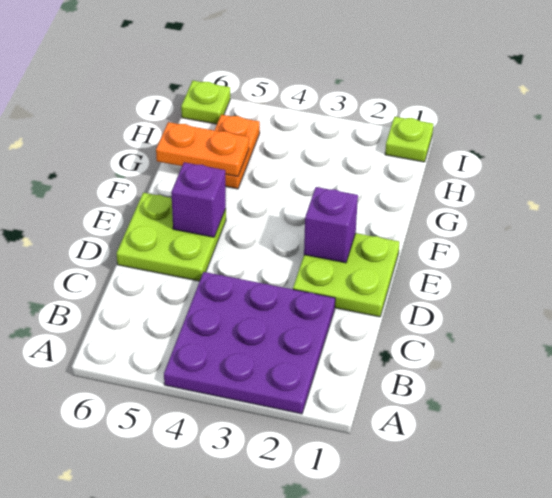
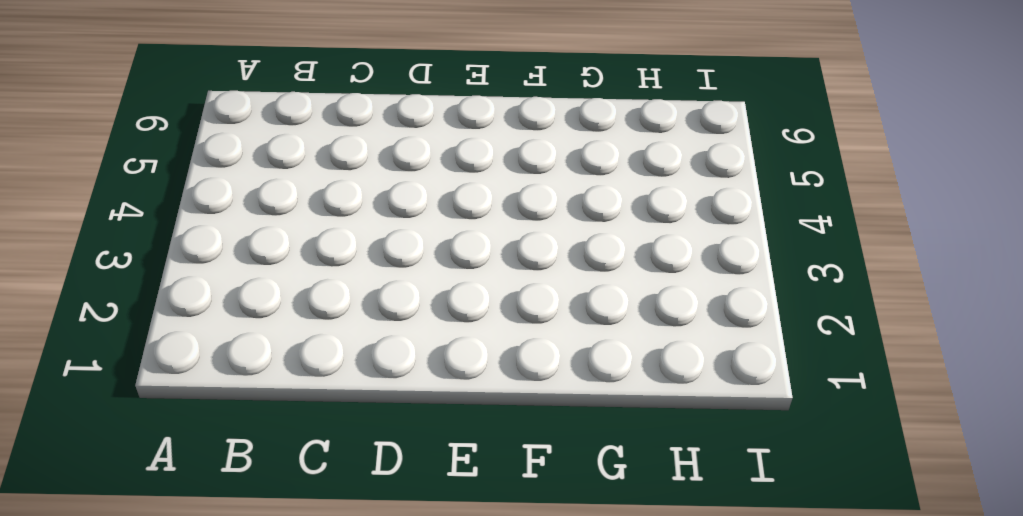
none -> purple 3x3 plate [164,272,335,414]
none -> lime 2x2 plate [293,233,400,317]

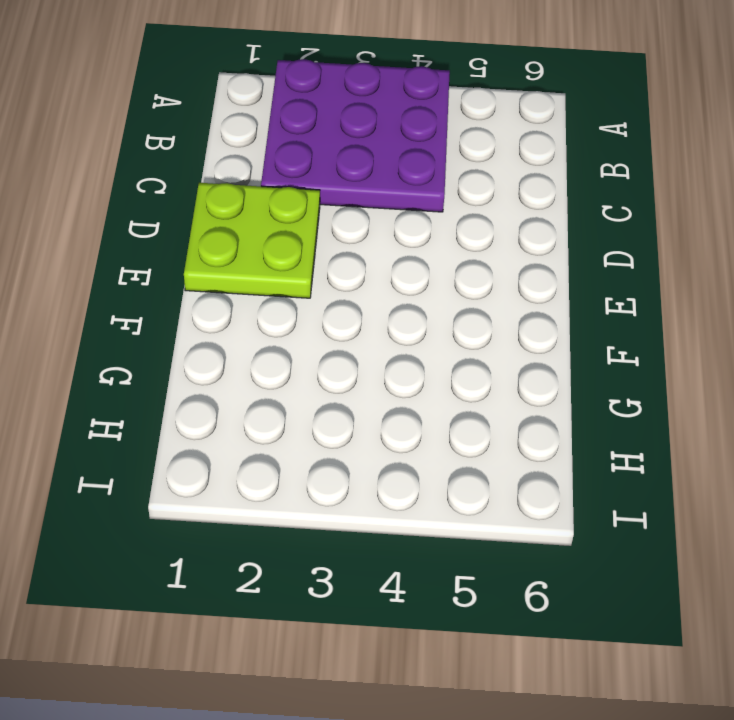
none -> lime 2x2 plate [117,193,226,281]
none -> orange 1x2 plate [214,114,260,189]

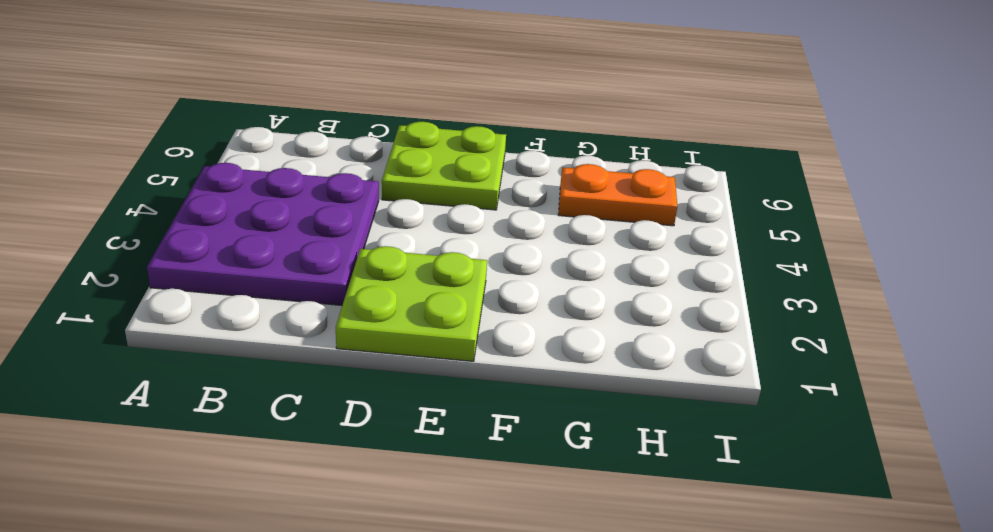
none -> lime 1x1 plate [385,117,433,162]
none -> lime 1x1 plate [181,81,230,124]

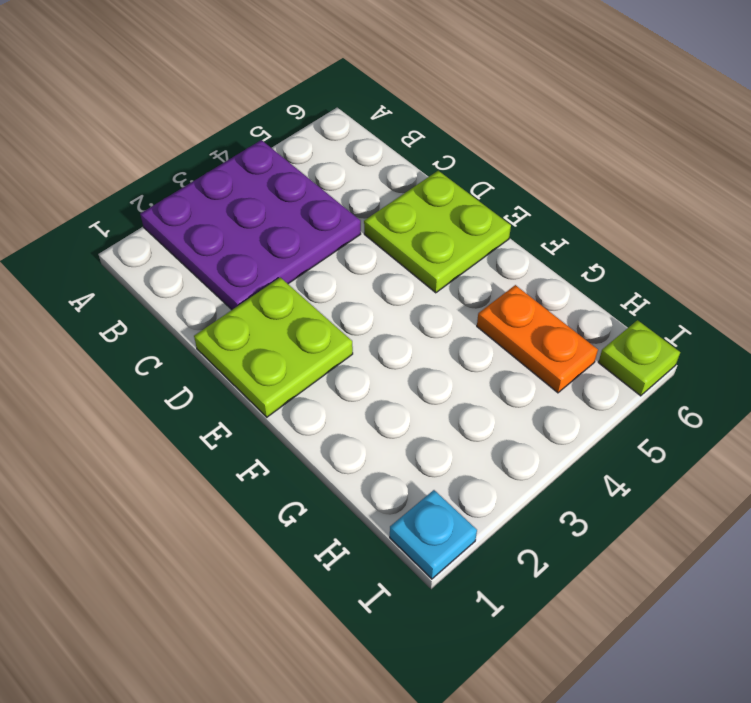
cyan 1x1 plate [390,490,477,579] -> lime 1x1 plate [385,117,433,162]
none -> purple 1x1 brick [304,187,358,263]
none -> purple 1x1 brick [171,162,226,237]

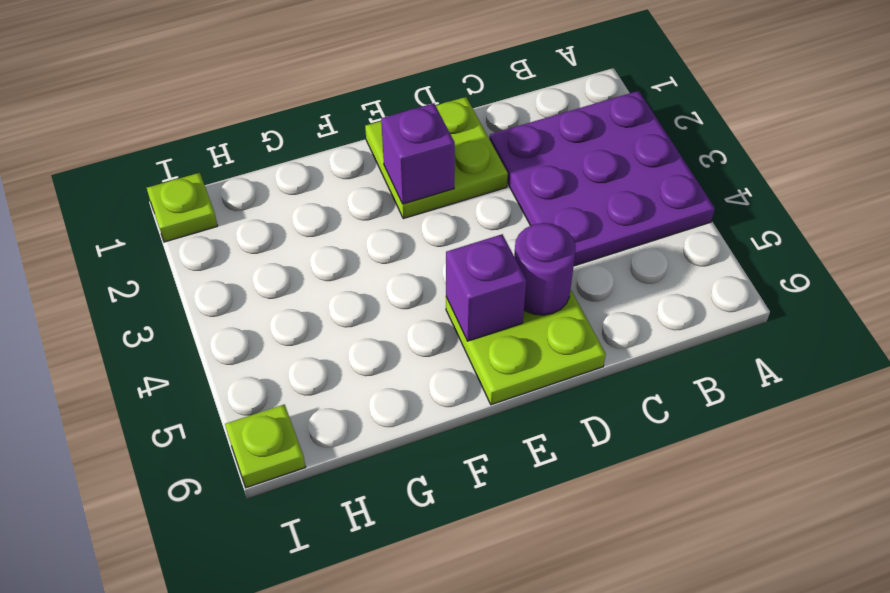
purple 1x1 round brick [514,223,576,315] -> none
none -> orange 1x2 plate [214,114,260,189]
none -> orange 1x2 plate [156,122,249,176]

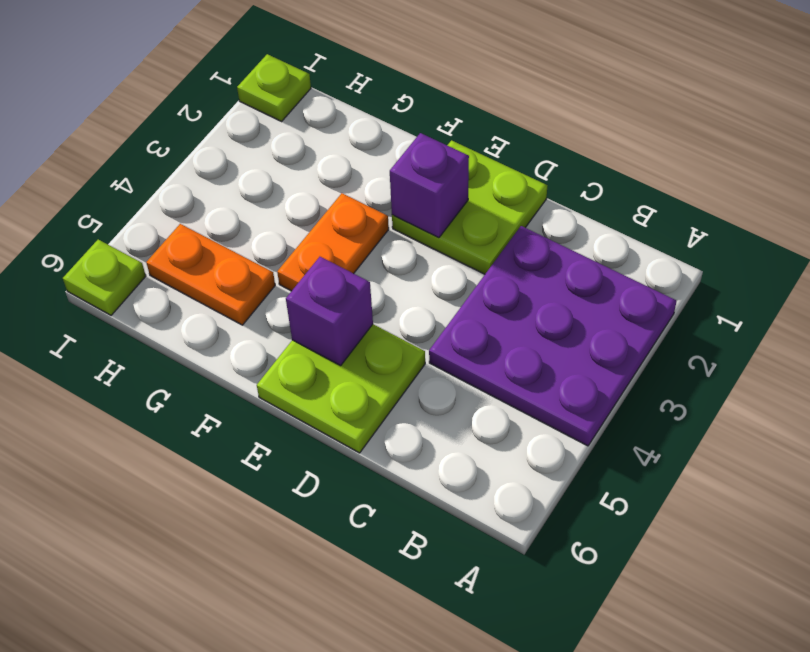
orange 1x2 plate [277,193,389,291] -> orange 1x2 plate moved to [156,122,249,176]

